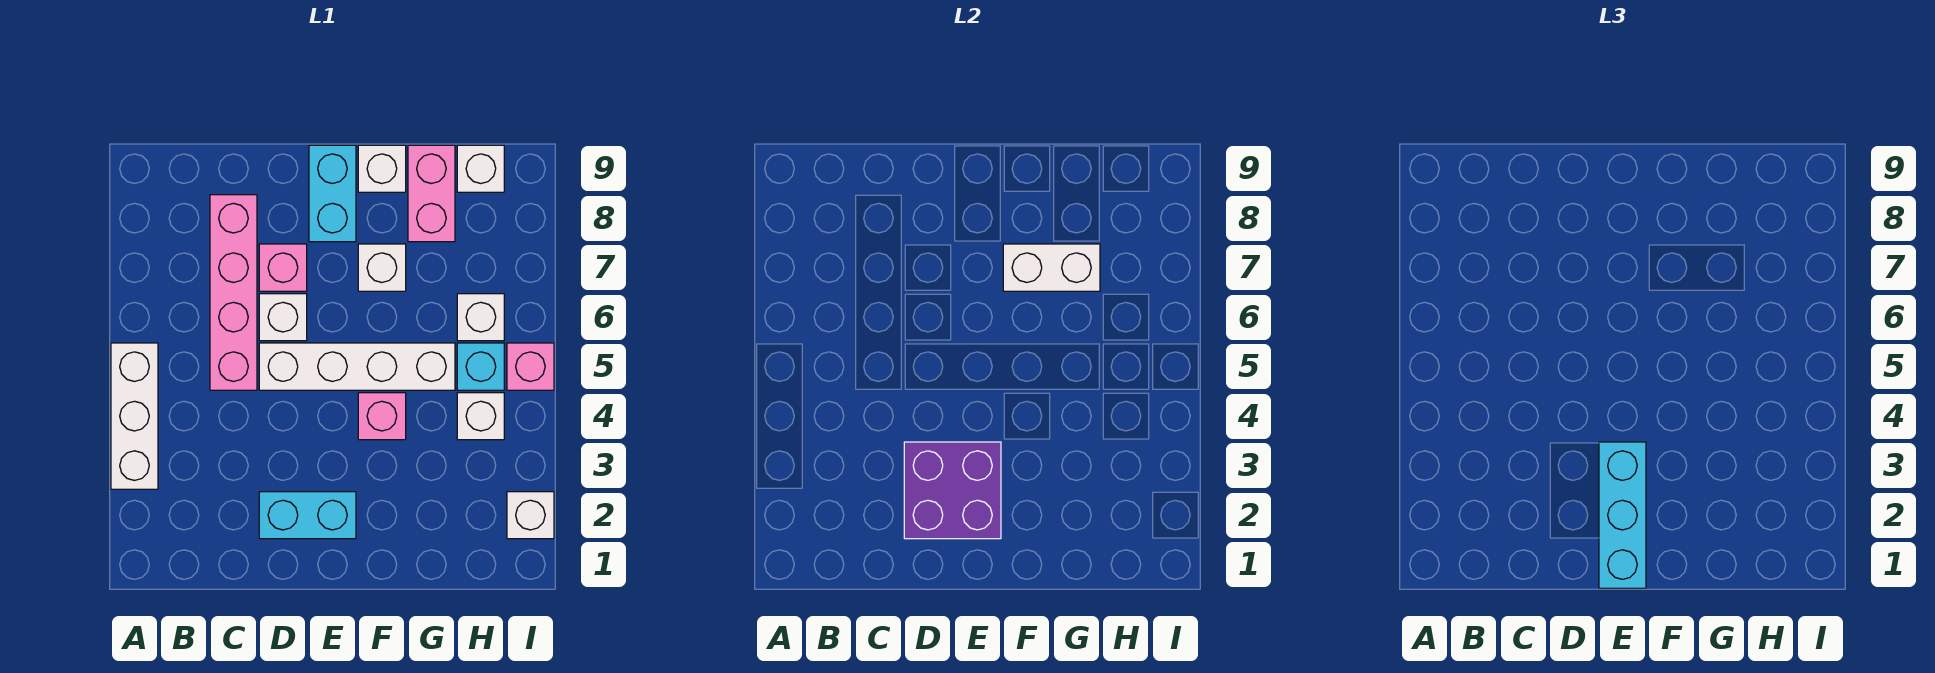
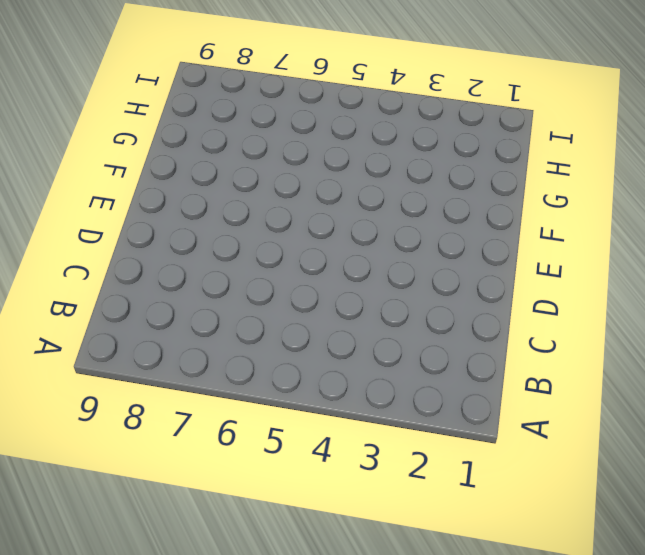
none -> white 1x3 brick [111,343,158,489]
none -> pink 1x4 brick [210,195,257,390]
none -> cyan 1x2 brick [259,492,356,539]

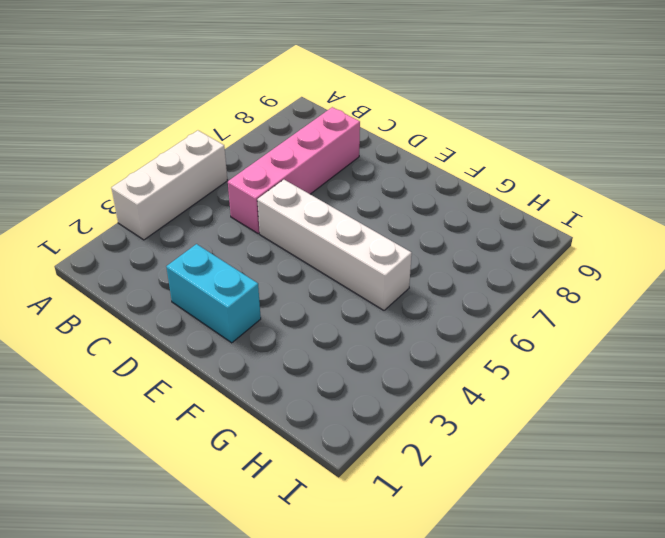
none -> white 1x1 brick [259,294,307,341]
none -> pink 1x1 brick [259,244,307,291]
none -> cyan 1x2 brick [309,145,356,242]

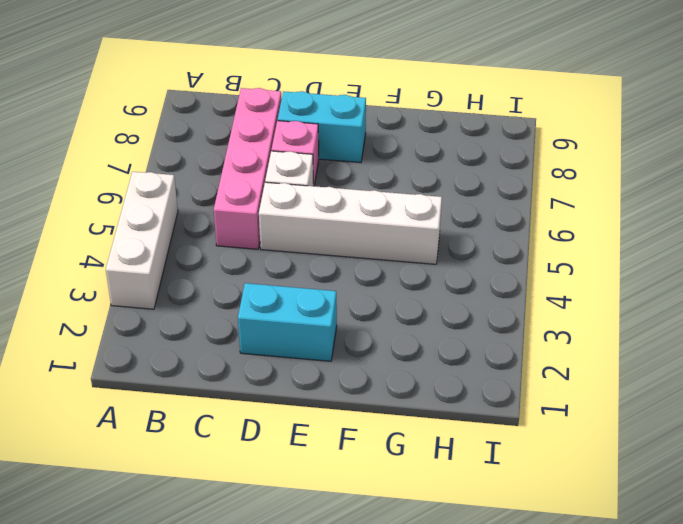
cyan 1x2 brick [278,91,366,163] -> cyan 1x2 brick turned to [309,145,356,242]
none -> pink 1x1 brick [358,393,406,440]
none -> white 1x1 brick [358,244,406,291]
none -> white 1x1 brick [358,145,406,192]

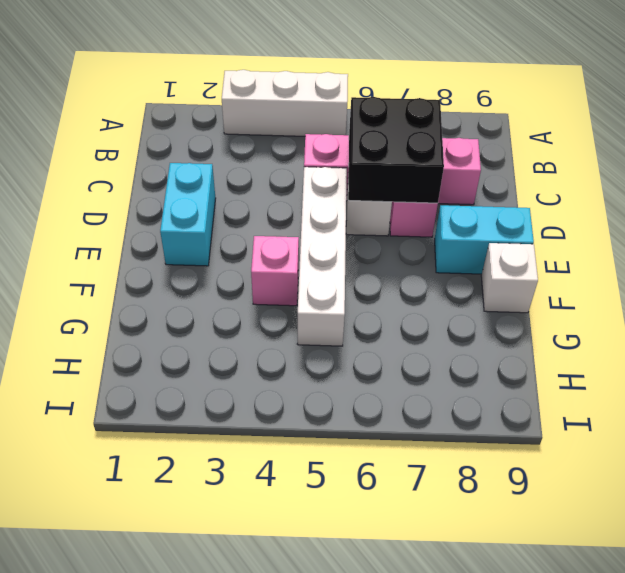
black 2x2 brick [348,97,444,203] -> none
none -> white 1x1 brick [358,244,406,291]
none -> pink 1x2 brick [408,145,455,242]
none -> white 1x1 brick [457,393,504,440]

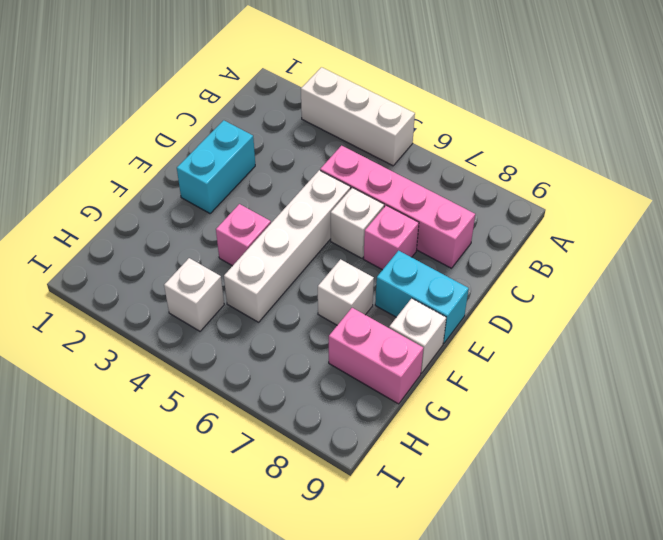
none -> cyan 1x1 brick [457,343,504,390]
none -> white 1x1 brick [457,294,504,341]
none -> white 1x1 brick [457,145,504,192]

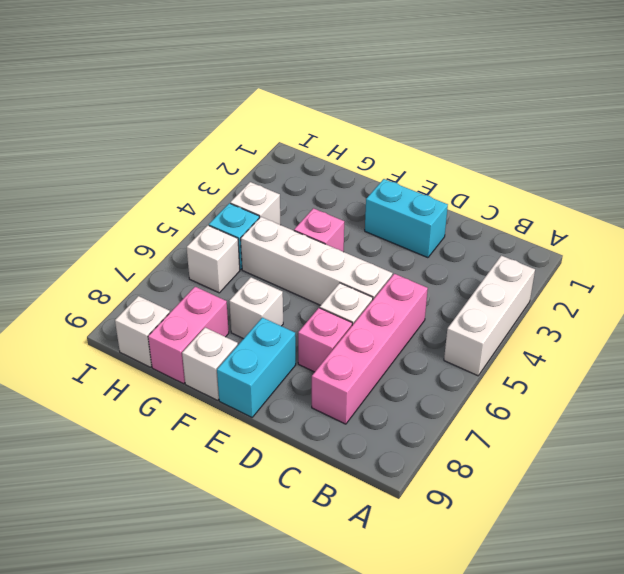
none -> white 1x1 brick [507,492,554,539]
none -> pink 1x1 brick [507,343,554,390]
none -> purple 2x2 brick [904,442,1001,539]

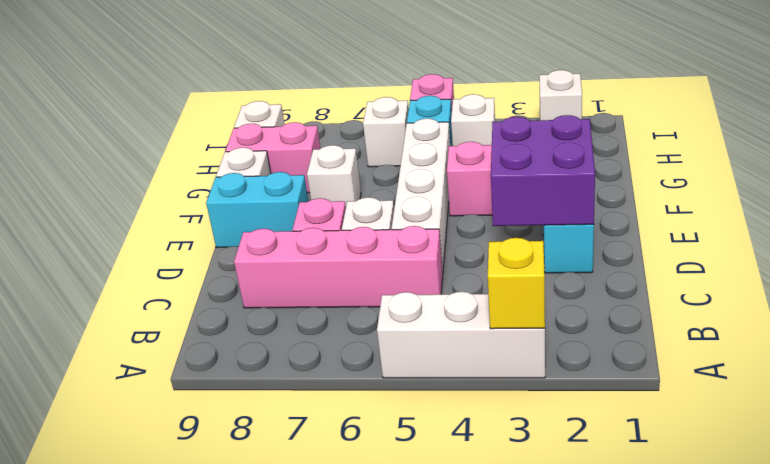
yellow 1x1 brick [488,238,545,329] -> none
none -> white 1x2 brick [1003,244,1100,291]
none -> cyan 1x3 brick [1599,442,1646,588]

